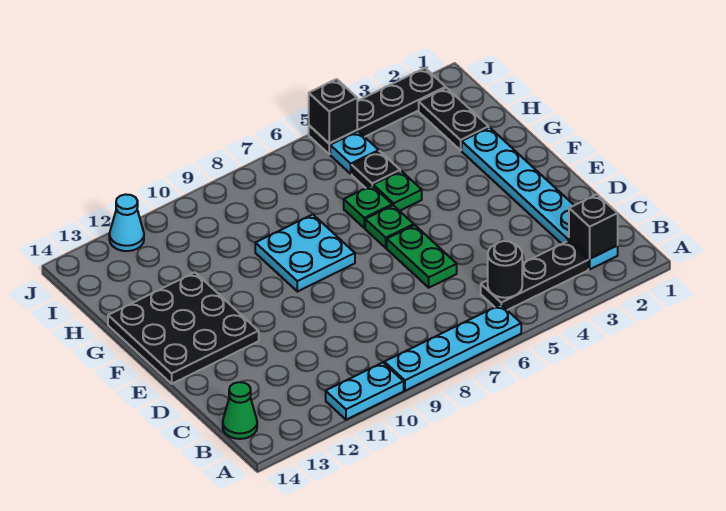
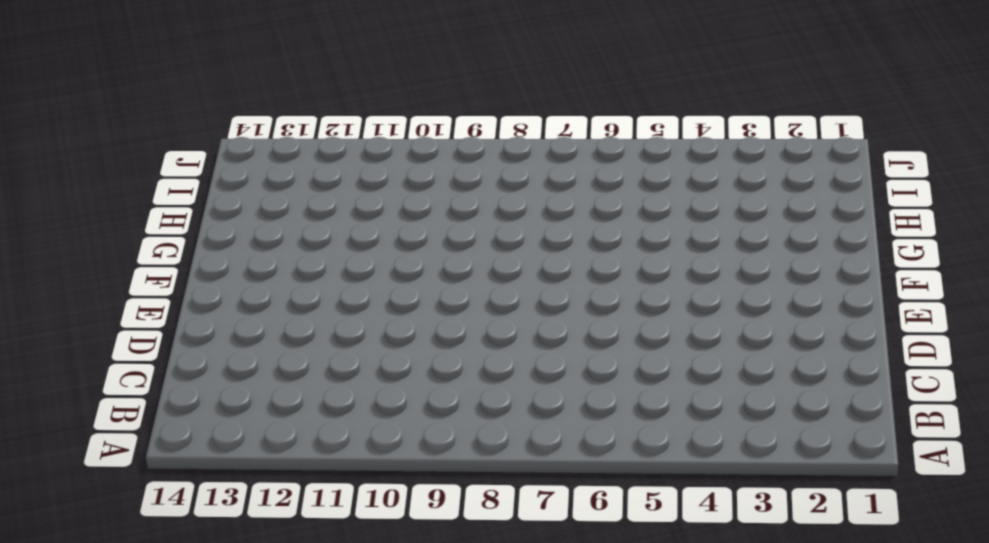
none -> cyan 1x4 plate [384,305,521,391]
none -> cyan 1x2 plate [326,363,404,420]
none -> cyan 1x6 plate [462,127,618,269]

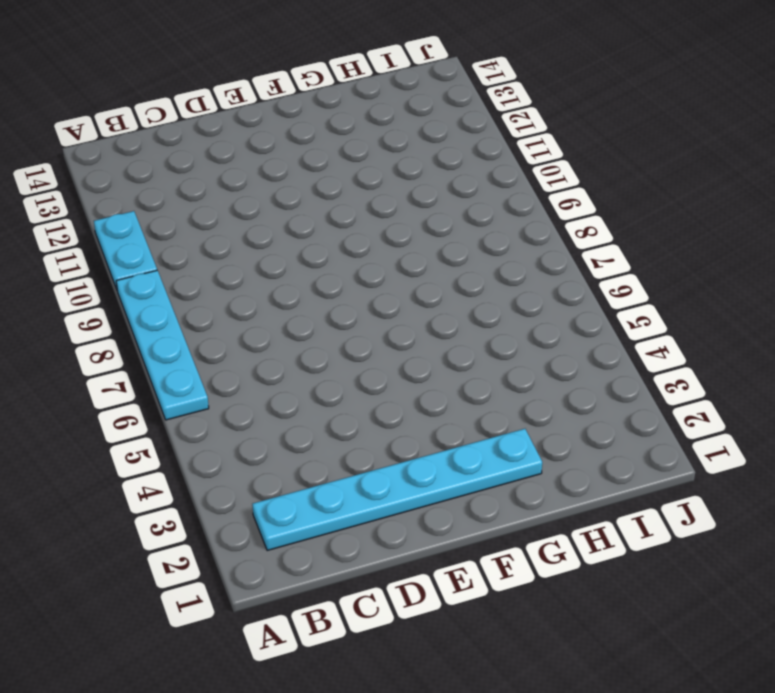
none -> black 1x3 plate [481,241,588,310]
none -> green 1x1 cone [223,382,257,439]
none -> green 1x2 plate [387,225,457,288]

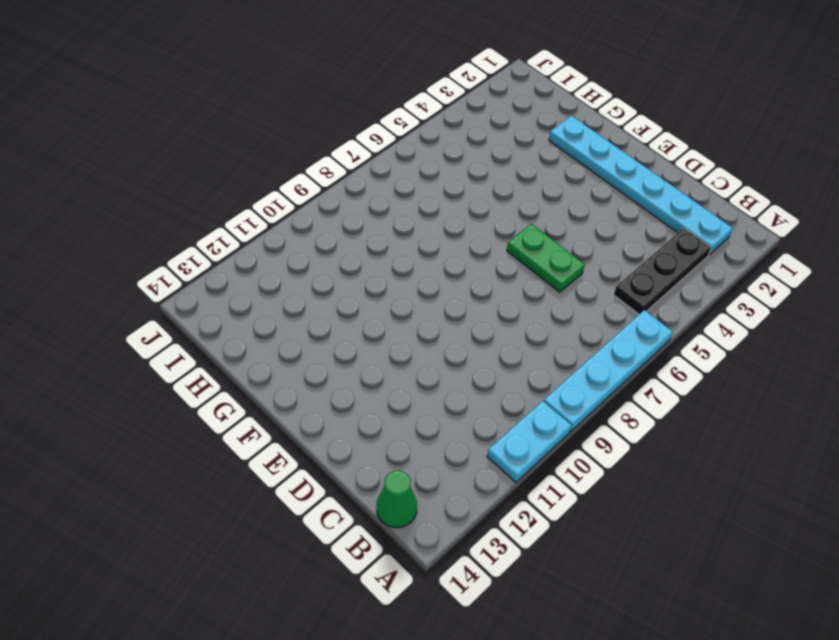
none -> black 3x3 plate [108,273,259,384]
none -> green 1x1 plate [365,205,414,248]
none -> cyan 2x2 plate [255,214,355,292]

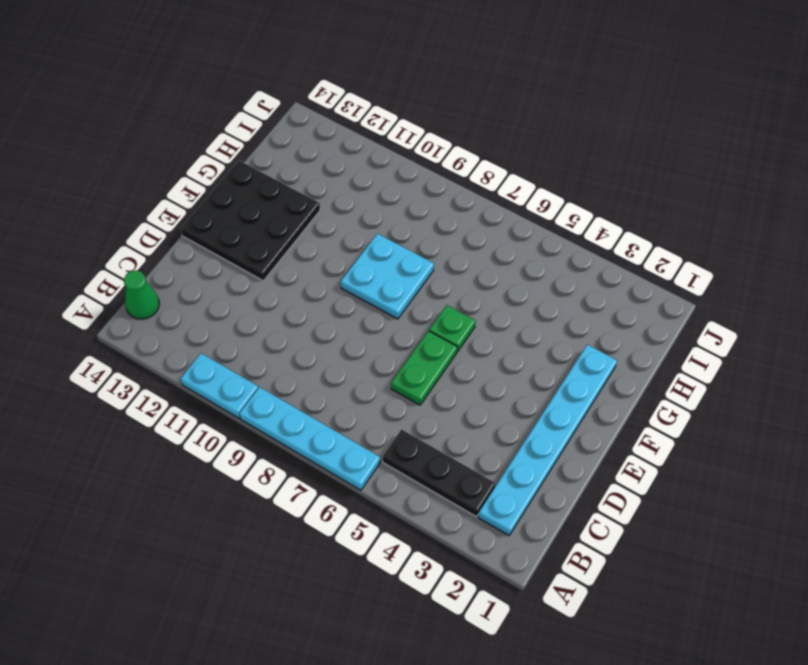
none -> green 1x1 plate [373,171,422,211]
none -> green 1x1 plate [344,185,392,228]
none -> black 1x2 plate [419,88,489,150]

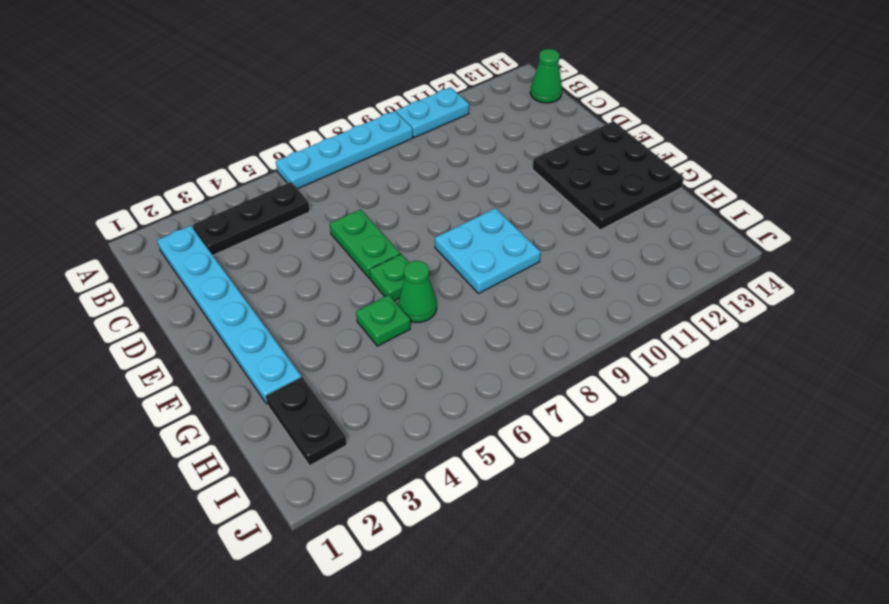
green 1x1 cone [398,261,437,323] -> green 1x1 plate [344,185,392,228]
none -> black 1x1 plate [352,151,400,188]
none -> cyan 1x1 plate [330,131,379,174]
none -> black 1x4 plate [309,68,446,154]

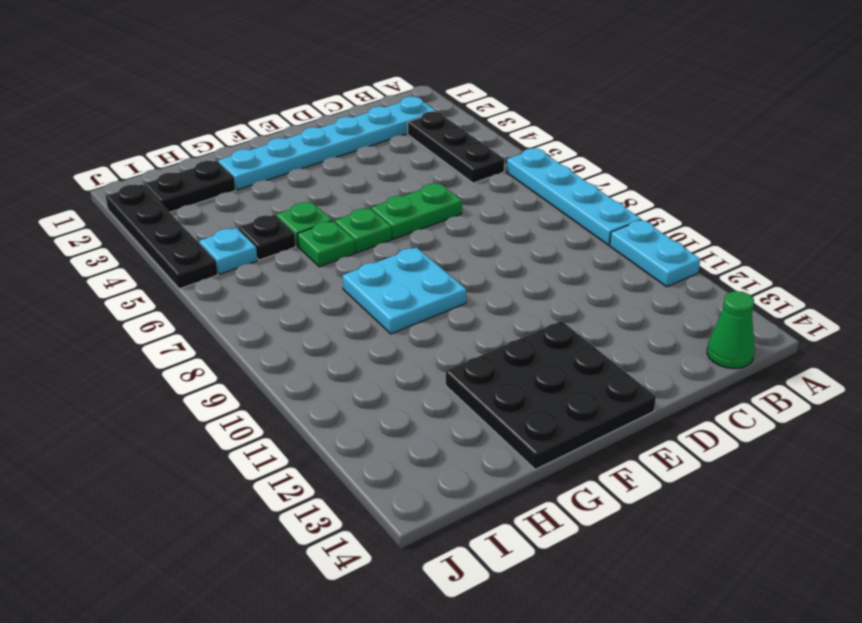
none -> cyan 1x1 cone [109,194,144,251]
none -> black 1x1 brick [569,194,618,259]
none -> black 1x1 round brick [488,241,522,298]

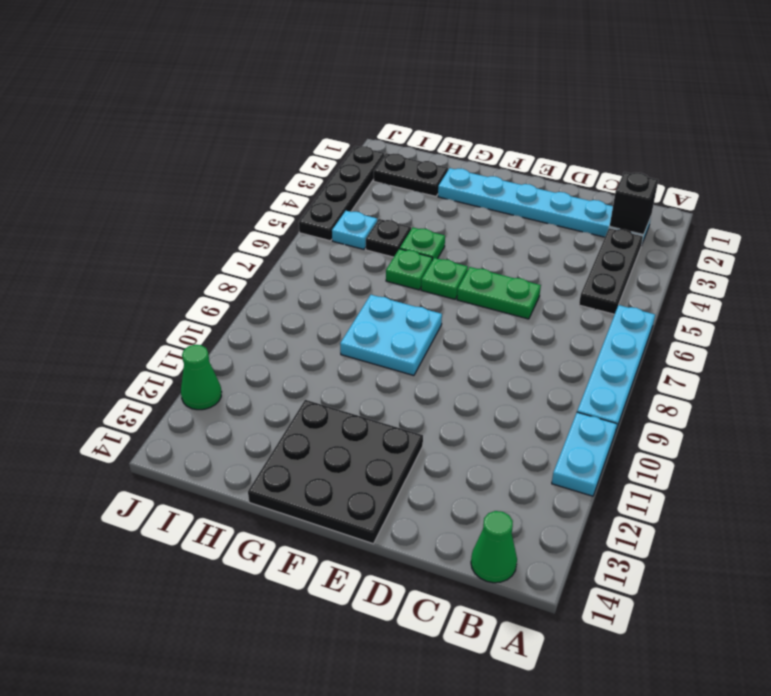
green 1x1 cone [181,345,221,410] -> cyan 1x1 cone [109,194,144,251]
none -> black 1x1 round brick [488,241,522,298]
none -> black 1x1 brick [309,79,357,143]

